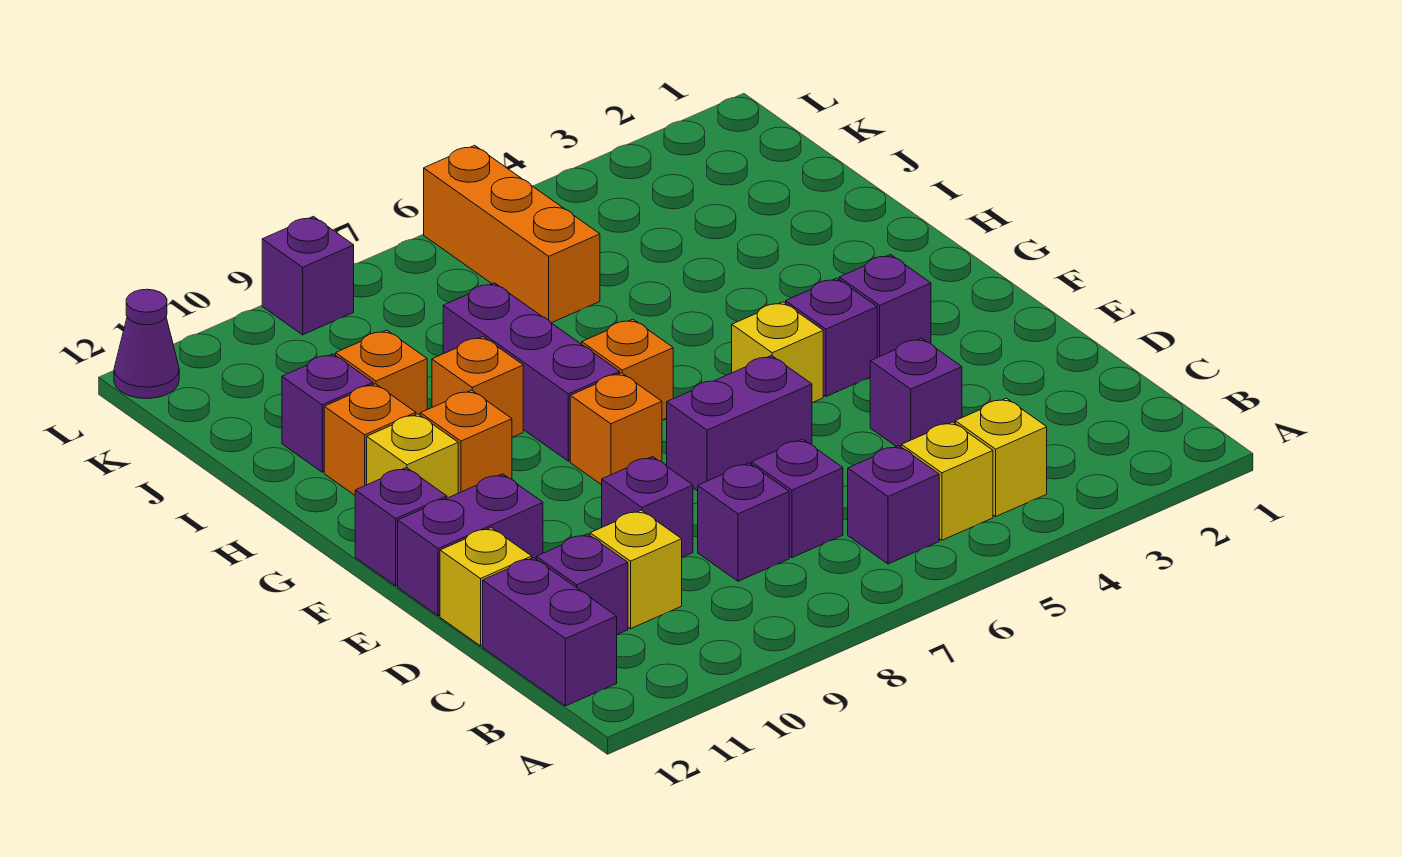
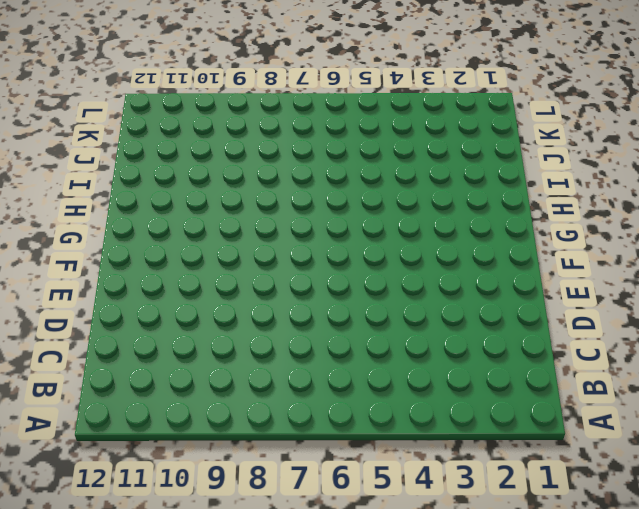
none -> yellow 1x1 brick [955,398,1047,516]
none -> yellow 1x1 brick [901,422,993,540]
none -> purple 1x1 brick [848,446,939,564]

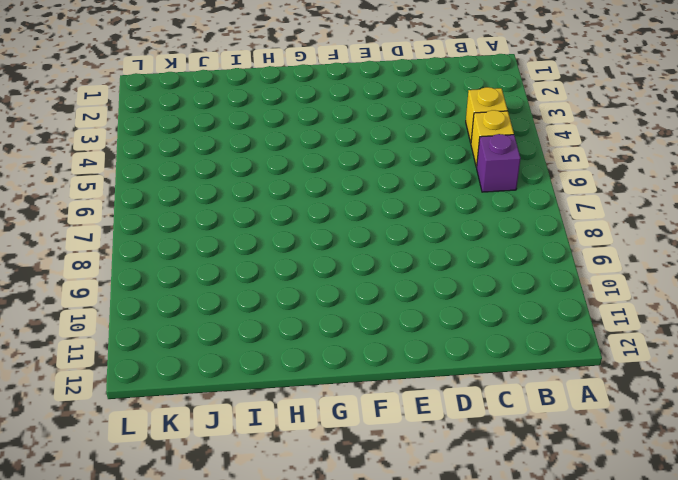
none -> purple 1x2 brick [483,558,617,706]
none -> purple 1x1 brick [751,439,843,558]
none -> purple 1x1 brick [698,463,789,581]

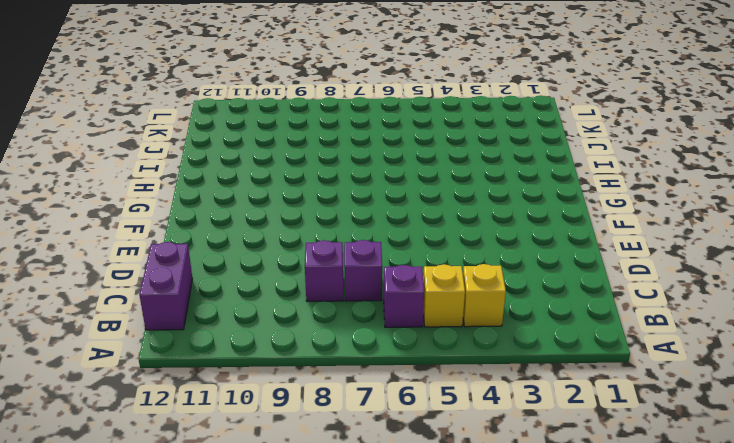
none -> yellow 1x1 brick [590,510,682,629]
none -> purple 1x1 brick [536,534,628,635]
none -> purple 1x1 brick [870,338,962,447]

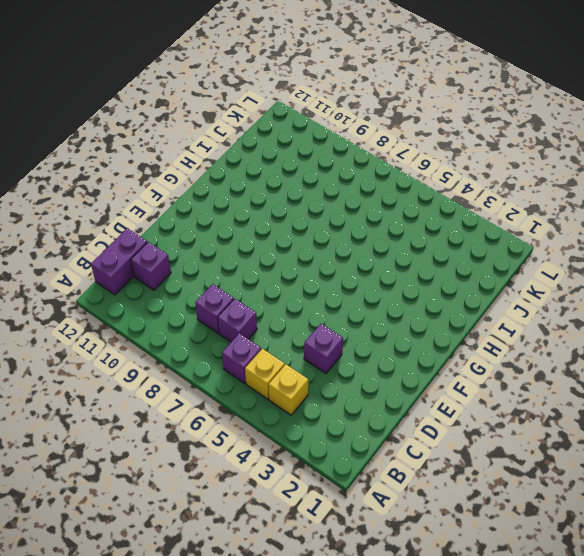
none -> yellow 1x1 brick [590,510,682,629]
none -> purple 1x1 brick [602,457,693,557]
none -> yellow 1x1 brick [440,528,532,646]

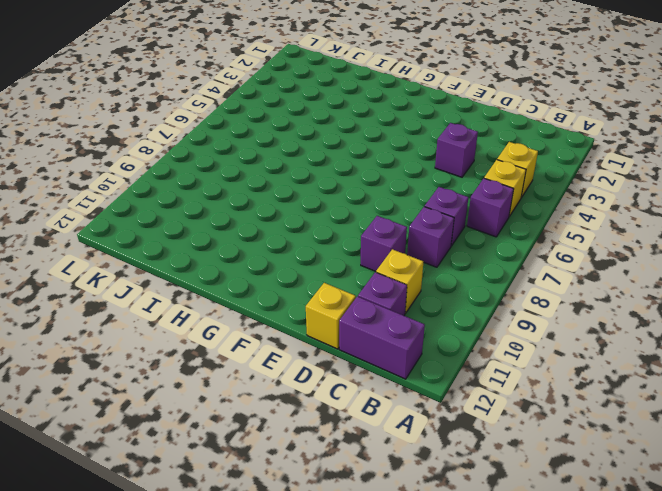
none -> purple 1x2 brick [667,356,812,491]
none -> purple 1x2 brick [398,474,543,616]
none -> purple 1x1 brick [839,255,931,357]

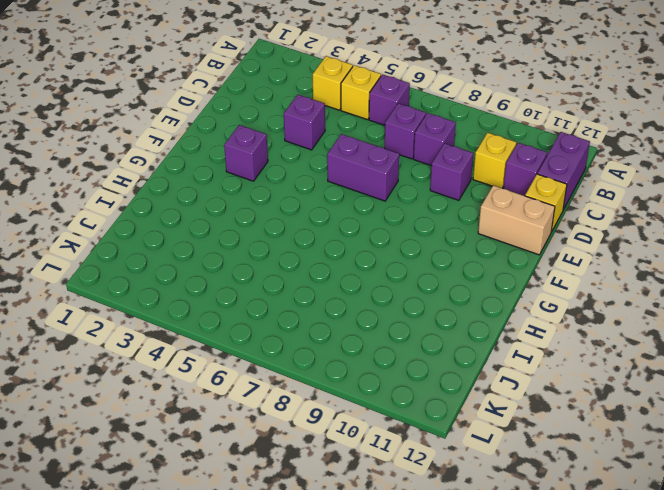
tan 1x2 brick [478,185,555,255] -> purple 1x2 brick [398,474,543,616]
none -> purple 1x1 brick [786,278,877,396]
none -> yellow 1x1 brick [732,302,823,403]
none -> orange 1x1 brick [570,373,662,485]

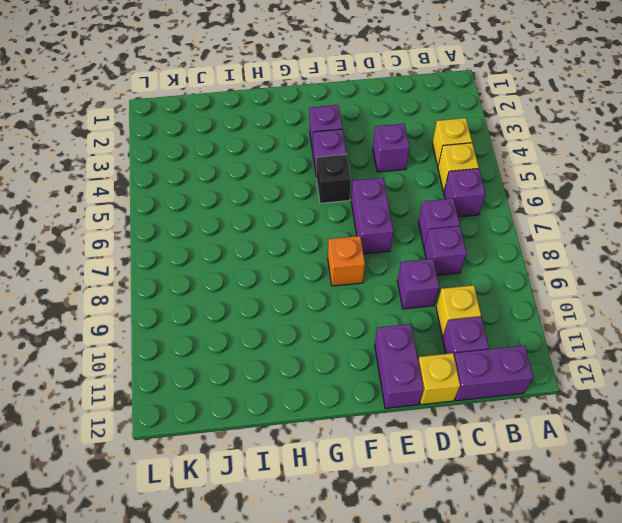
black 1x1 brick [316,154,351,203] -> yellow 1x1 brick [732,302,823,403]
none -> purple 1x1 brick [355,468,447,586]
none -> orange 1x1 brick [582,319,673,420]
none -> purple 1x3 brick [443,283,620,461]

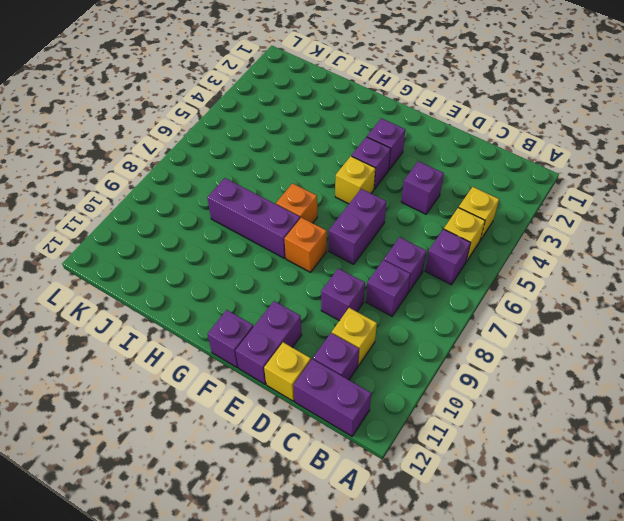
none -> orange 1x1 brick [420,390,512,493]
none -> yellow 1x1 brick [367,414,458,498]
none -> orange 1x1 brick [432,337,523,437]

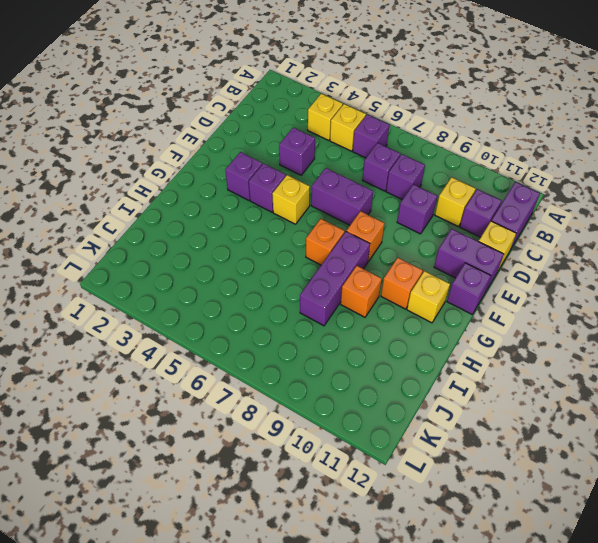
none -> orange 1x1 brick [324,384,416,495]
none -> orange 1x1 brick [336,330,427,415]
none -> purple 1x1 brick [282,354,373,472]

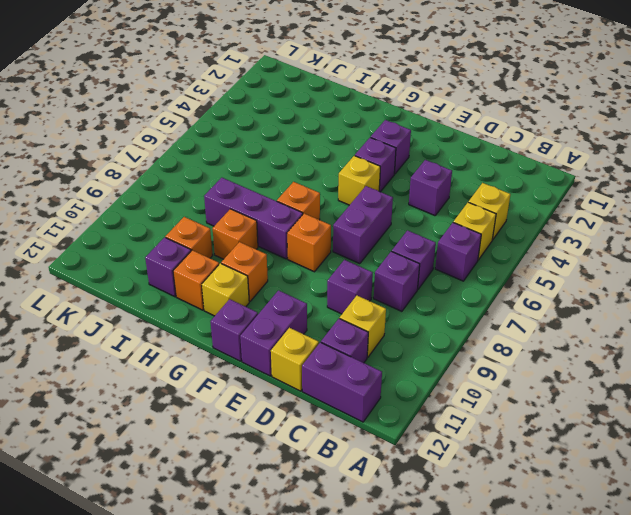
none -> orange 1x3 brick [424,145,600,323]
none -> purple 1x1 brick [262,216,354,335]
none -> purple 1x1 cone [114,289,179,399]

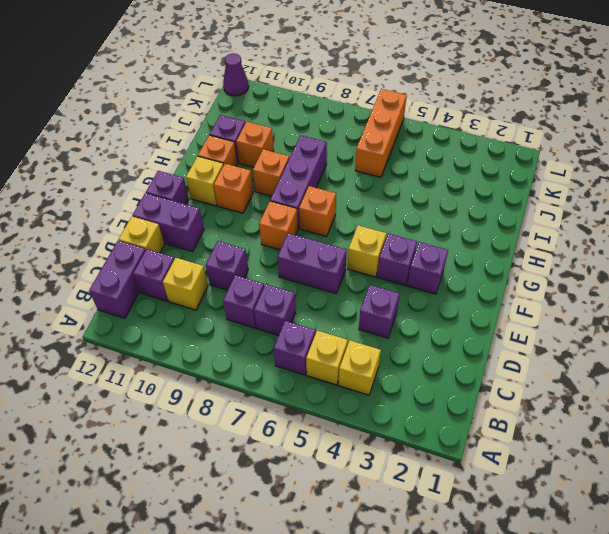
none -> purple 1x1 brick [262,216,354,335]

